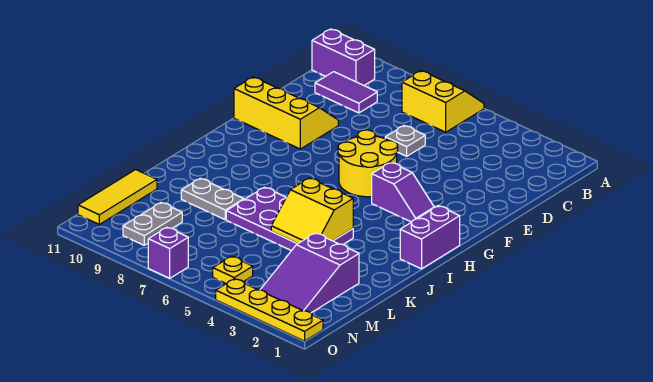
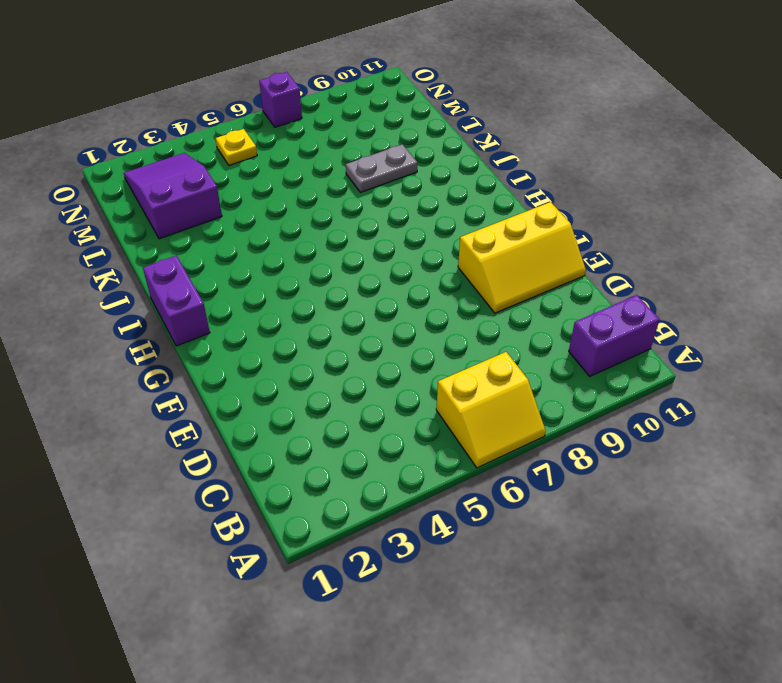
none -> purple 1x2 tile [315,72,377,113]
none -> grey 1x1 plate [385,126,425,156]
none -> yellow 2x2 round brick [338,130,398,197]

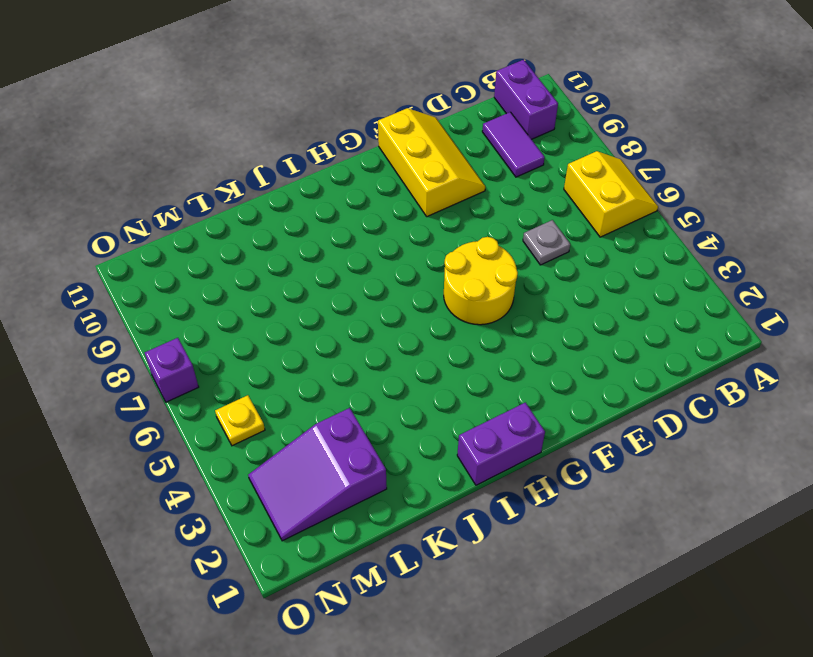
none -> purple 1x2 slope [372,162,434,222]
none -> purple 2x4 plate [226,187,353,251]
none -> grey 1x2 plate [181,178,244,220]

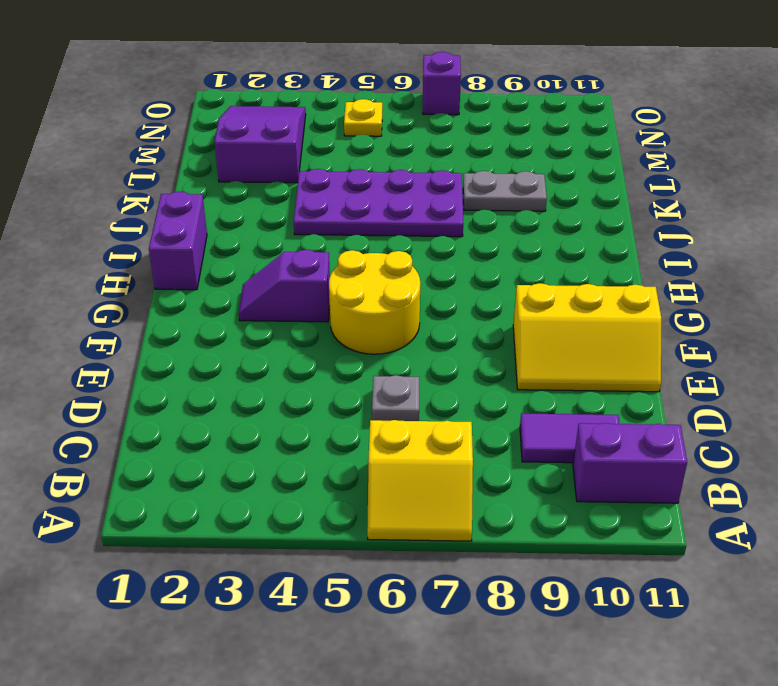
none -> yellow 1x3 tile [78,170,157,224]
none -> grey 1x2 plate [123,203,182,245]
none -> yellow 1x4 plate [216,279,323,341]

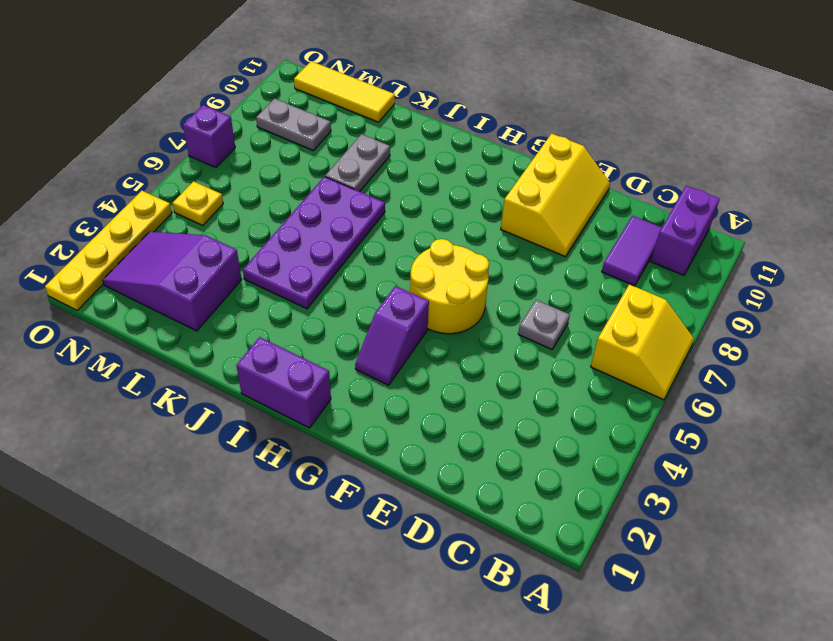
none -> yellow 2x2 slope [271,178,353,244]

